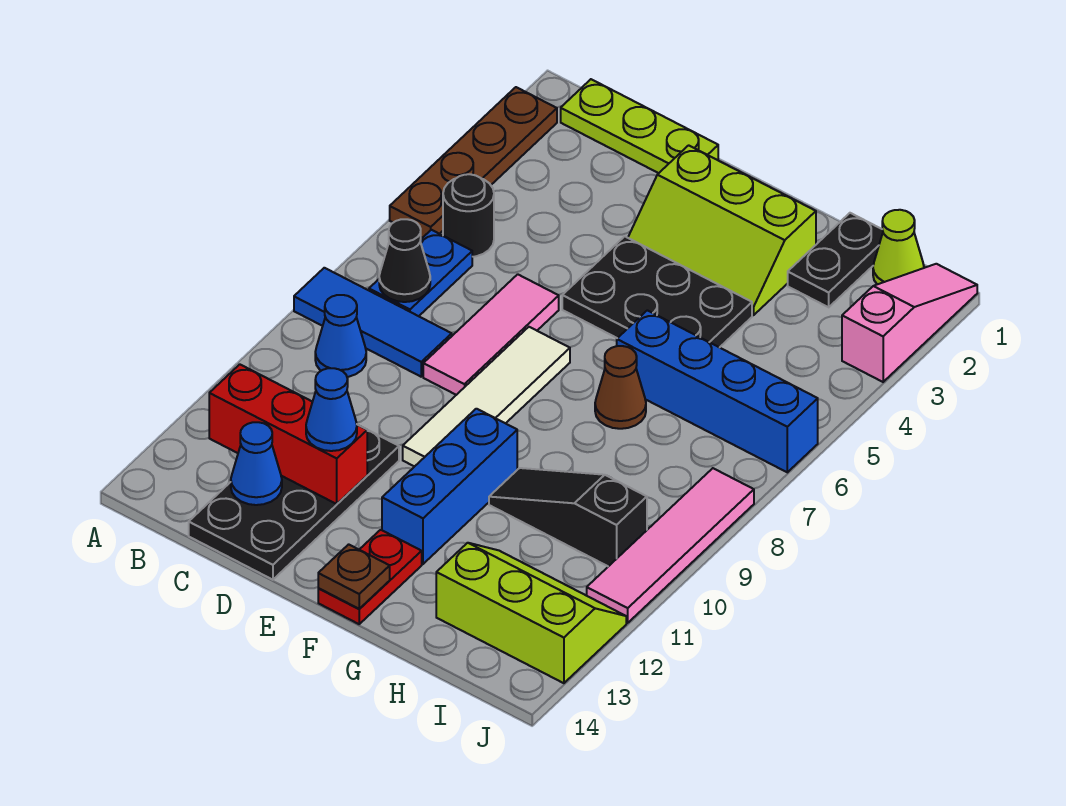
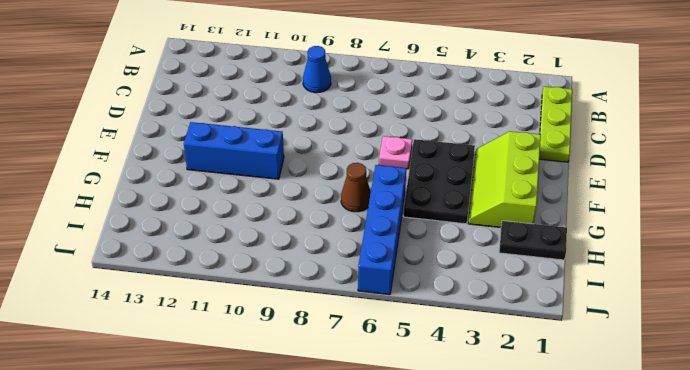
pink 1x1 plate [379,136,412,169] -> none
none -> brown 1x4 plate [390,87,557,238]
none -> blue 1x3 tile [294,268,452,377]
none -> black 1x1 round brick [443,174,494,257]

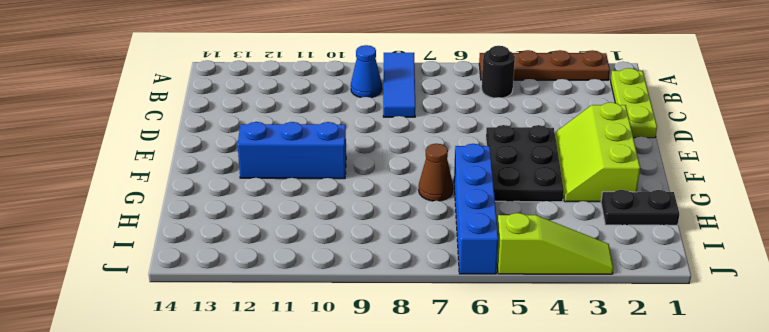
lime 1x3 slope [497,213,613,274] -> pink 1x3 slope [842,264,977,382]
none -> blue 1x2 plate [369,230,472,316]
none -> black 2x4 plate [189,427,399,580]
none -> pink 1x3 tile [423,274,559,395]

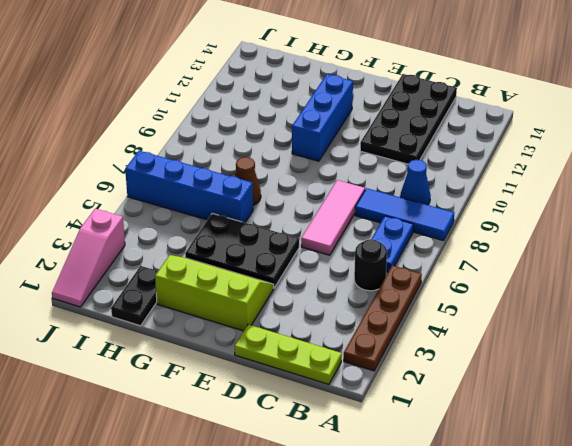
none -> white 1x4 tile [403,327,570,467]
none -> red 1x2 plate [318,530,422,624]
none -> black 1x3 slope [489,468,647,566]

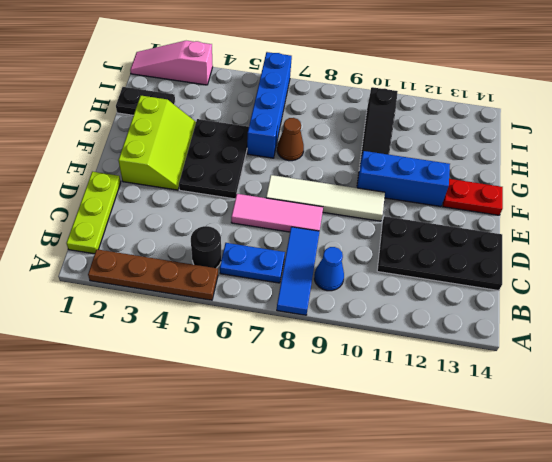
none -> lime 2x3 slope [436,543,626,683]
none -> lime 1x1 cone [873,210,924,284]
none -> pink 1x4 tile [587,468,754,623]

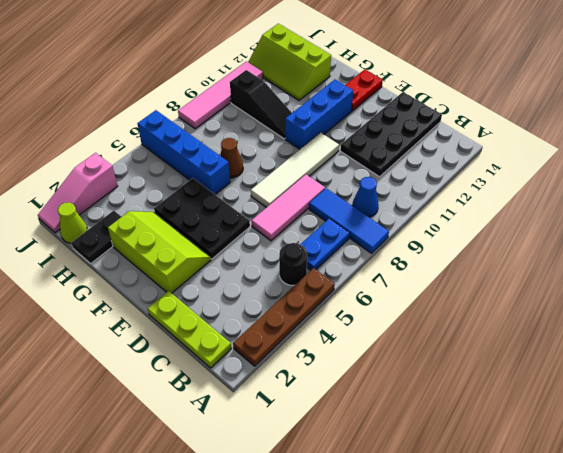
none -> black 1x1 cone [379,219,430,302]
none -> red 1x3 brick [209,364,367,504]
none -> blue 1x1 cone [231,422,282,505]

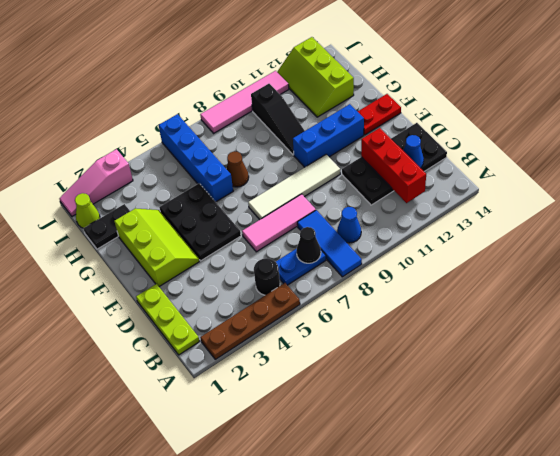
none -> brown 1x1 plate [318,544,390,609]
none -> blue 1x1 cone [306,368,357,451]

